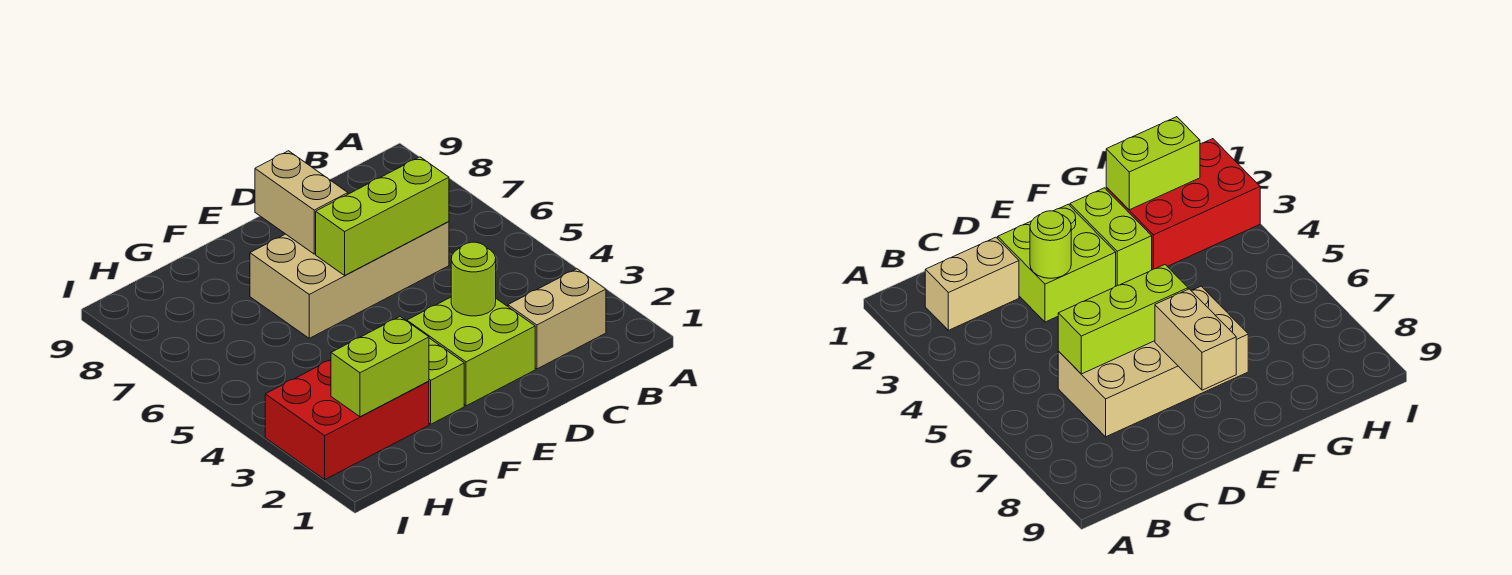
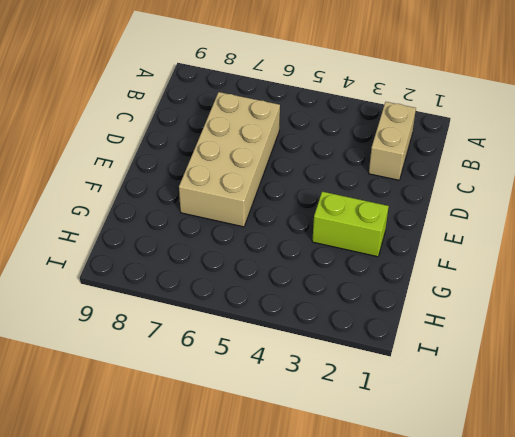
none -> lime 2x2 brick [407,297,535,406]
none -> red 2x3 brick [265,360,429,479]

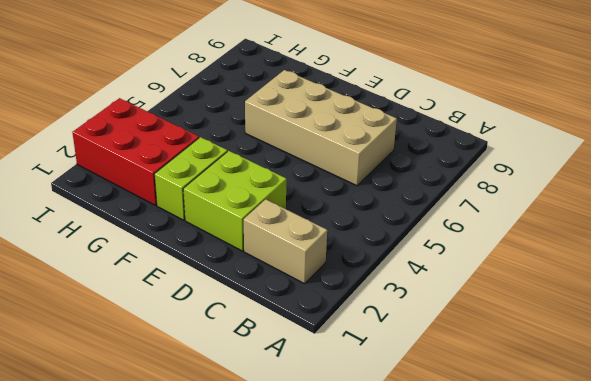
none -> lime 1x3 brick [316,157,449,275]
none -> lime 1x1 round brick [451,242,496,316]

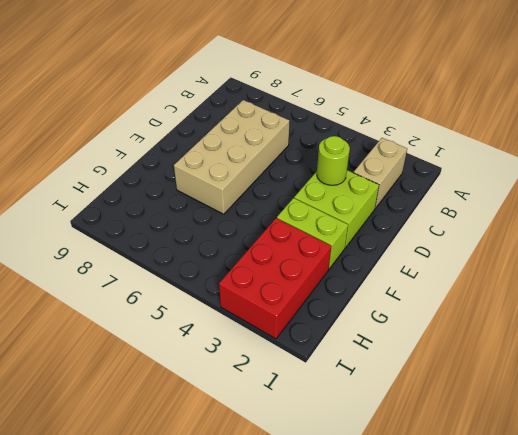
none -> lime 1x3 brick [316,157,449,275]
none -> tan 1x2 brick [255,151,348,254]

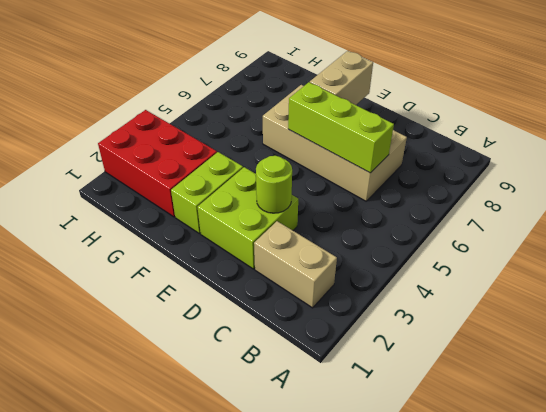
none -> lime 1x2 brick [331,317,429,417]

